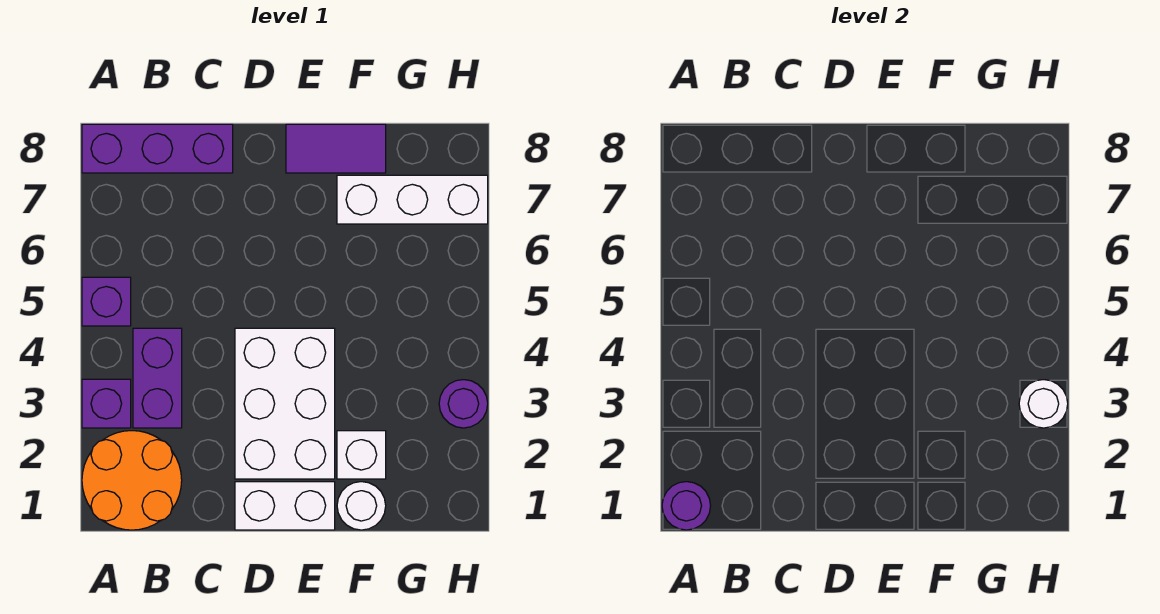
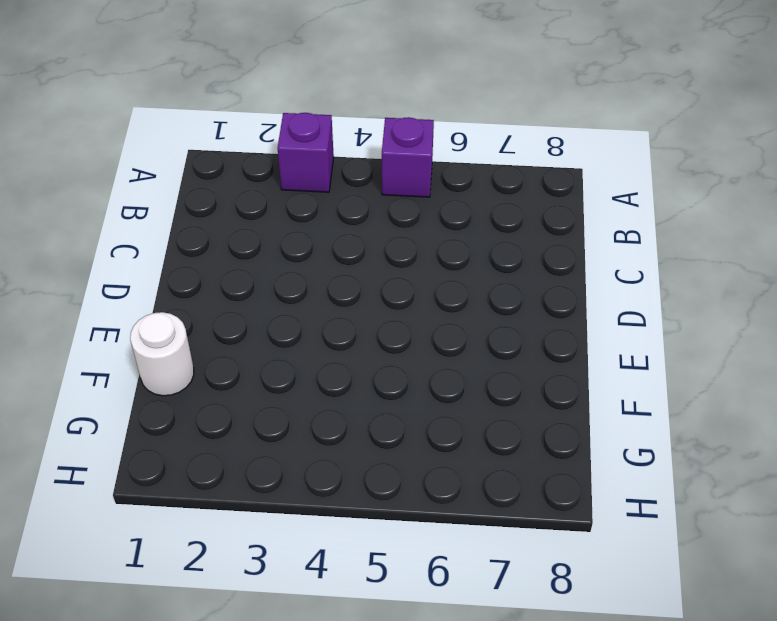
none -> orange 2x2 round brick [82,431,182,530]
none -> purple 1x3 brick [82,124,233,173]
none -> purple 1x2 brick [133,328,182,428]

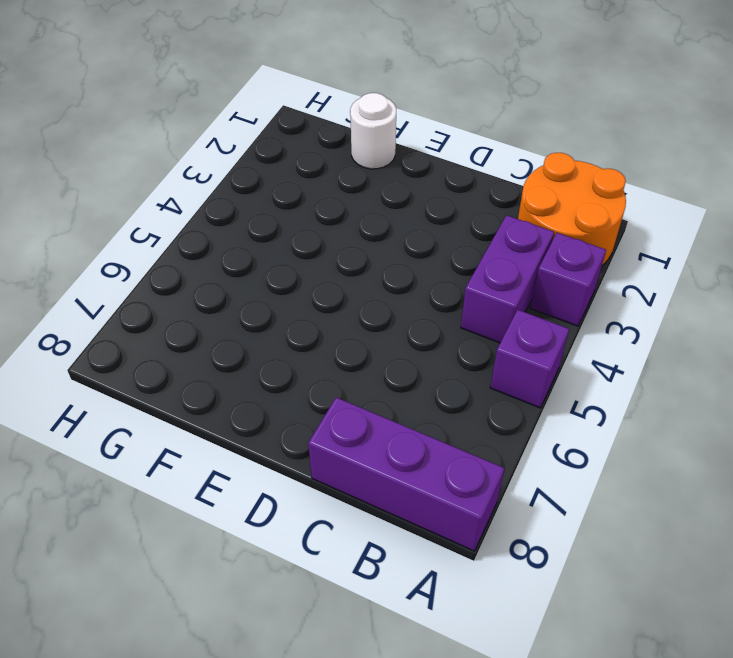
none -> white 1x2 brick [235,482,335,530]
none -> white 2x3 brick [235,328,335,479]
none -> purple 1x2 tile [286,124,386,173]

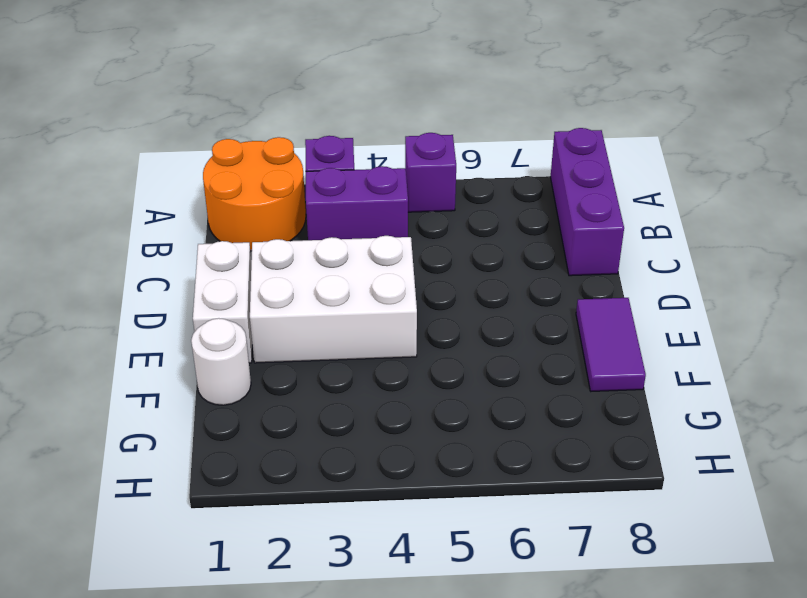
none -> white 1x1 brick [337,431,386,479]
none -> white 1x3 brick [337,175,488,224]
none -> purple 1x1 round brick [439,380,488,428]

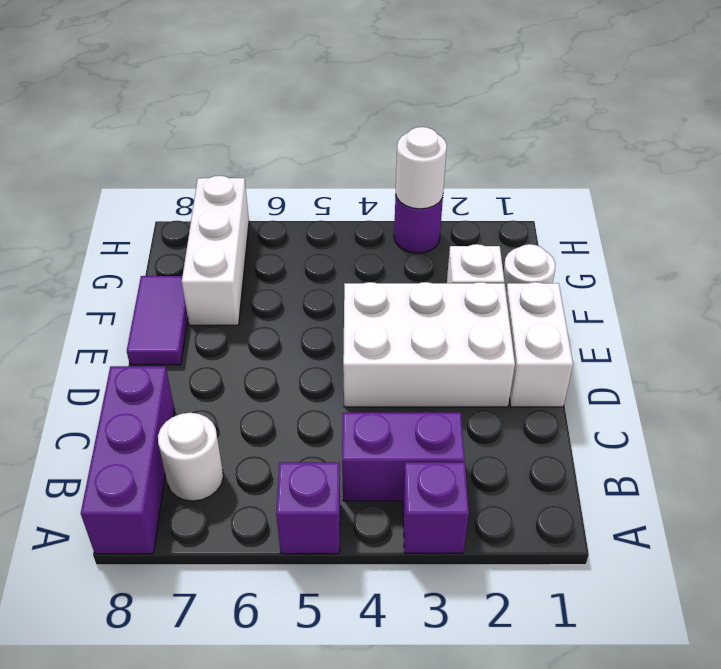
white 1x1 round brick [158,413,223,501] -> none
none -> orange 2x2 round brick [82,431,182,530]
none -> purple 1x1 round brick [662,482,711,530]

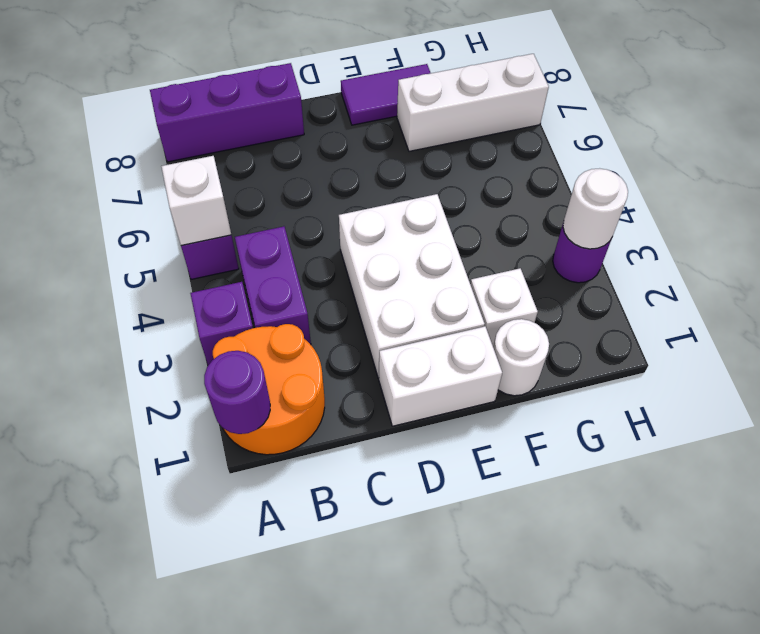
white 1x1 brick [161,156,231,245] -> none

